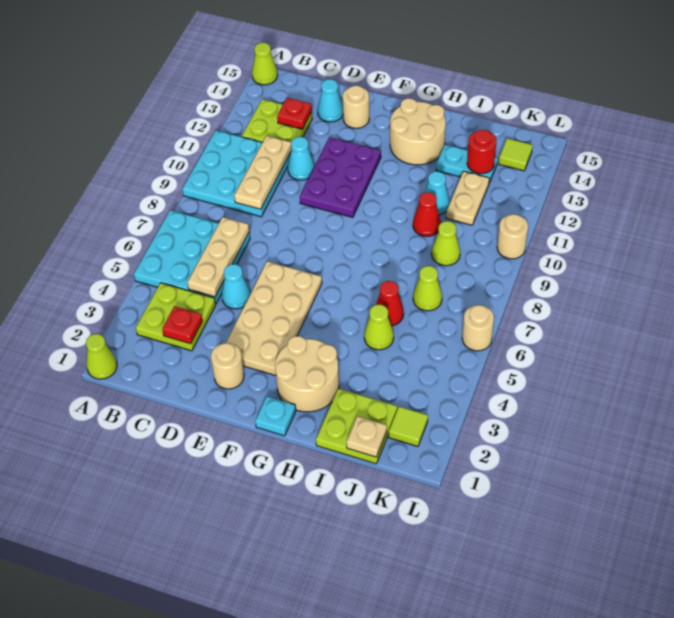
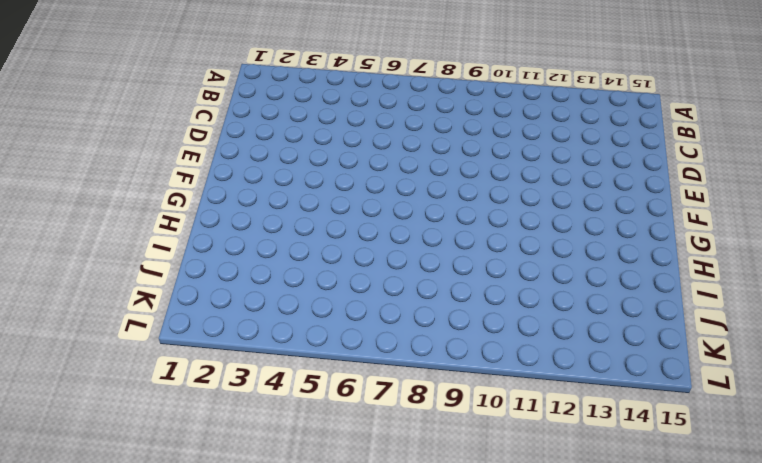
none -> lime 1x1 cone [86,334,117,379]
none -> cyan 3x3 plate [134,210,250,304]
none -> cyan 3x3 plate [182,131,291,217]
none -> lime 1x1 cone [252,43,278,85]

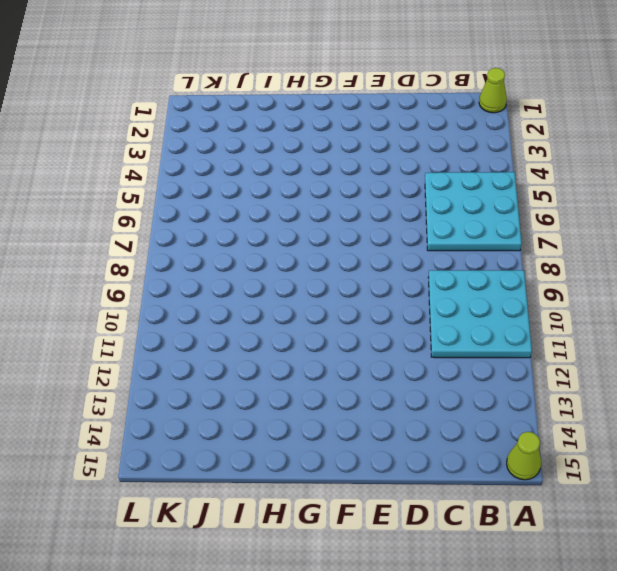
none -> lime 2x2 plate [136,283,216,351]
none -> lime 2x2 plate [242,99,312,142]
none -> cyan 1x1 cone [222,264,250,309]
none -> cyan 1x1 cone [288,137,314,180]

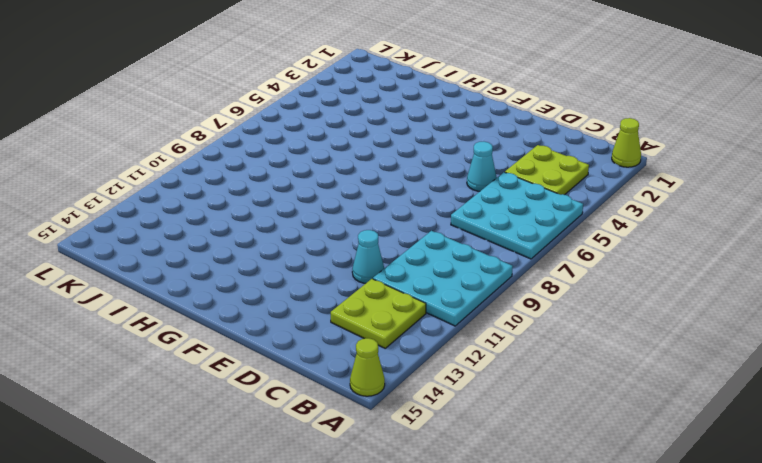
none -> cyan 1x1 cone [318,79,343,122]
none -> tan 1x1 round brick [211,343,244,389]
none -> tan 2x4 plate [226,261,322,376]
none -> purple 2x3 plate [300,138,381,217]

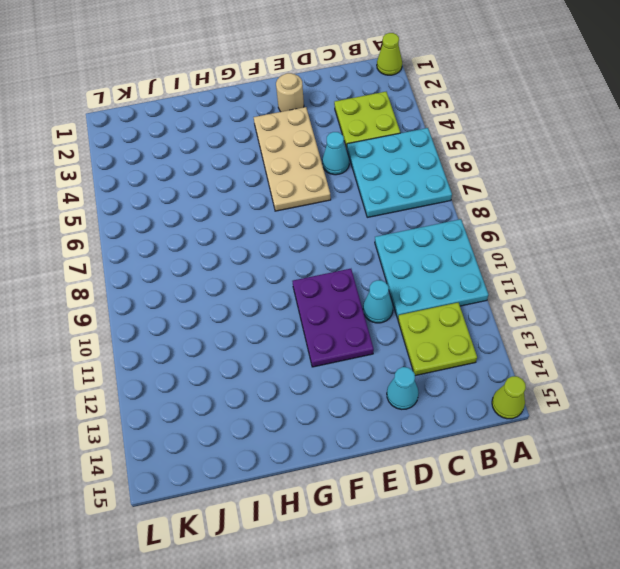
none -> tan 1x1 round brick [343,86,369,128]
none -> cyan 1x1 plate [255,396,296,436]
none -> tan 2x2 round brick [275,336,339,412]
none -> tan 2x2 round brick [390,98,446,165]

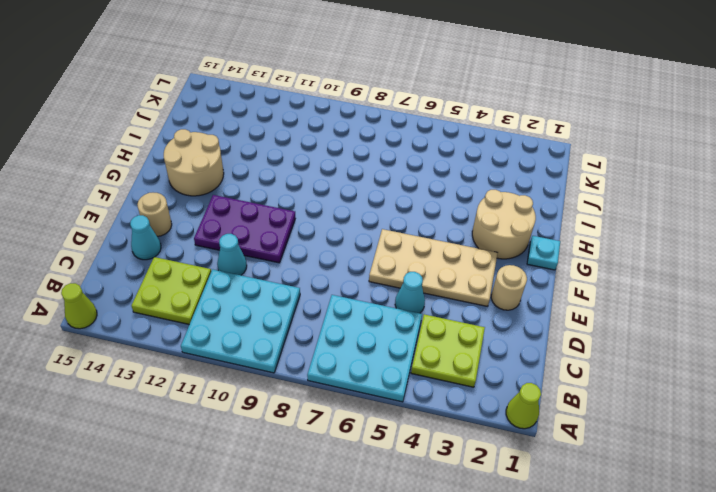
none -> lime 2x2 plate [316,389,397,464]
none -> lime 1x1 cone [364,305,394,350]
none -> red 1x1 cone [376,281,404,326]
none -> red 1x1 cone [413,192,441,236]

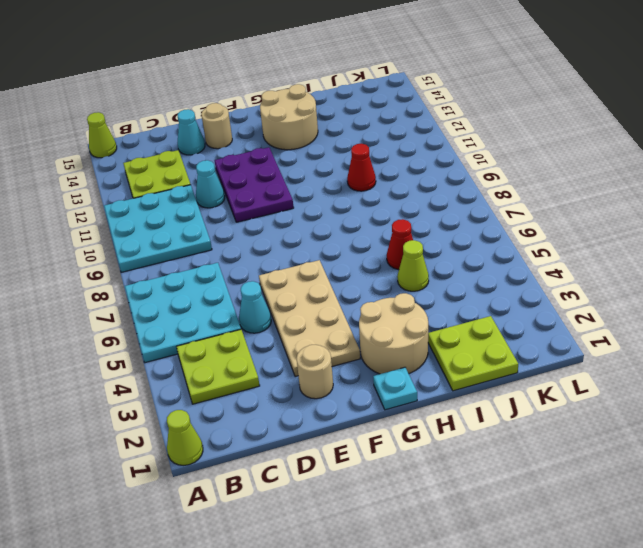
none -> cyan 1x1 cone [425,171,450,215]
none -> cyan 1x2 plate [436,145,497,183]
none -> lime 1x1 cone [413,266,442,311]
none -> lime 1x1 cone [432,221,460,266]

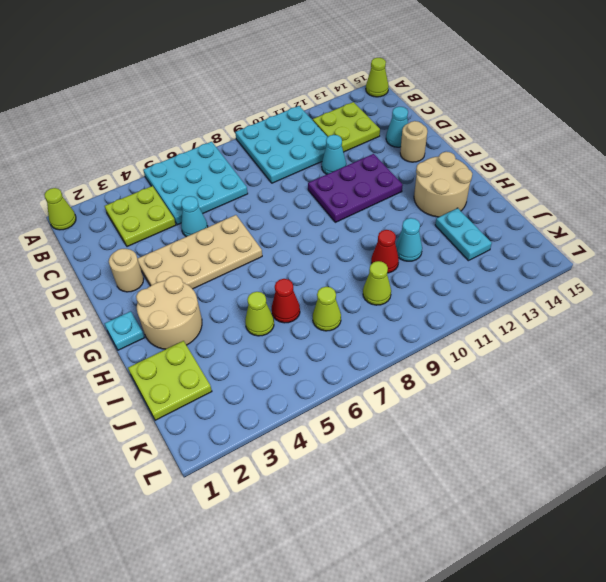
none -> tan 1x2 plate [446,171,489,225]
none -> lime 1x1 tile [389,407,428,446]
none -> lime 1x1 tile [499,139,533,171]
none -> tan 1x1 round brick [462,305,494,351]

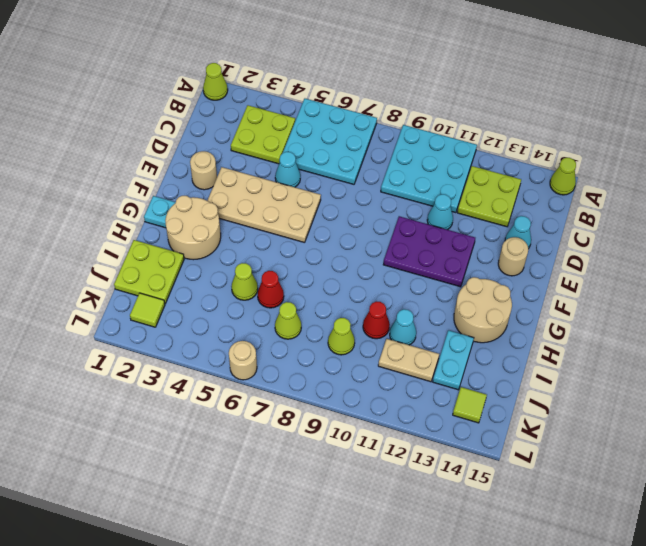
none -> tan 1x1 round brick [497,214,528,259]
none -> red 1x1 plate [162,306,202,344]
none -> tan 1x3 plate [187,217,249,297]
none -> tan 1x3 plate [234,136,292,209]

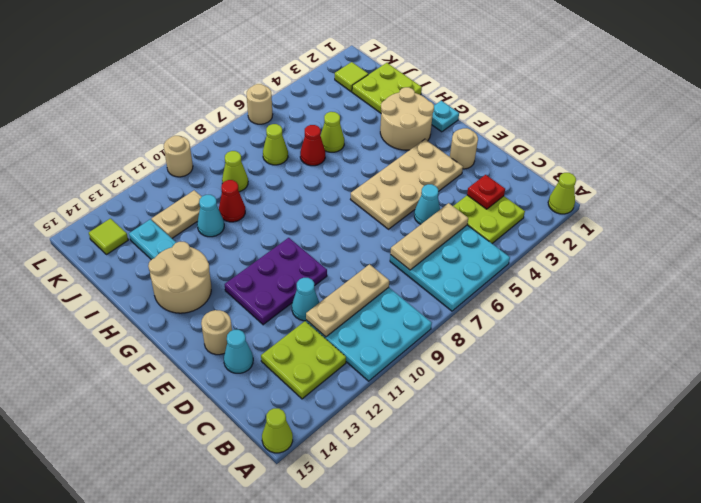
none -> red 1x1 plate [277,98,312,129]
none -> tan 1x1 plate [347,416,387,457]
none -> red 1x1 round brick [467,130,497,174]

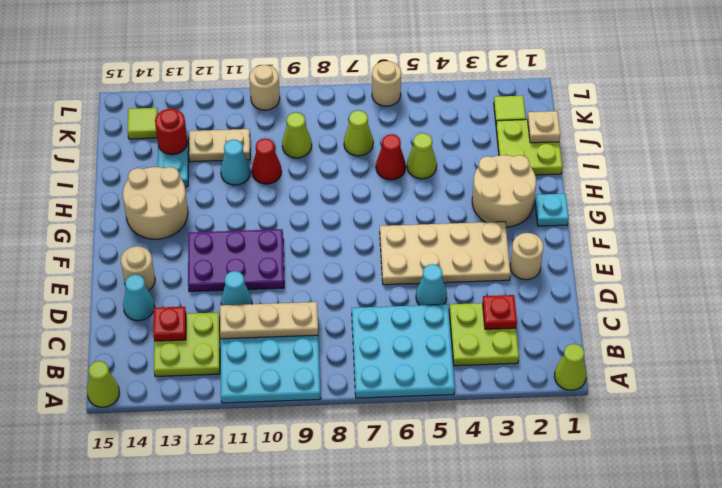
none -> tan 1x3 plate [187,217,249,297]

